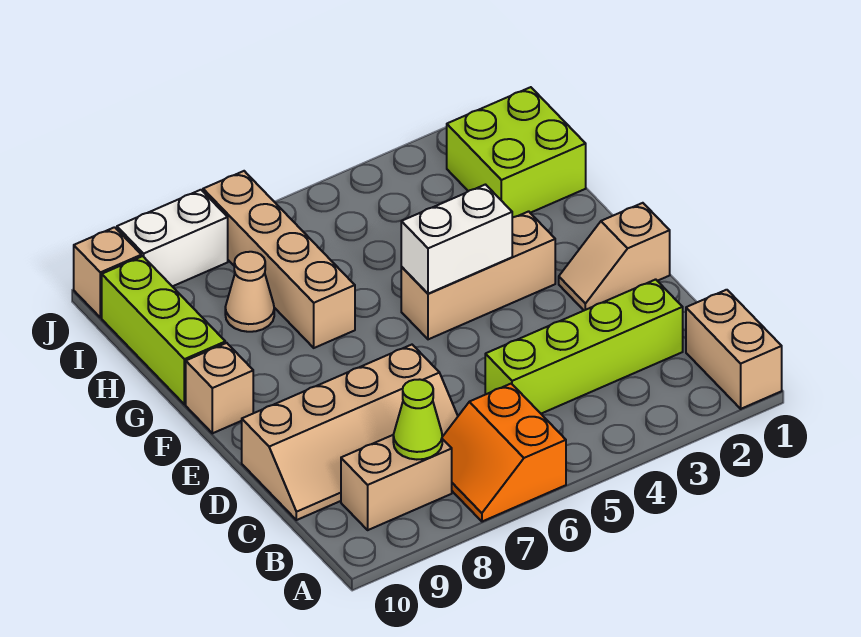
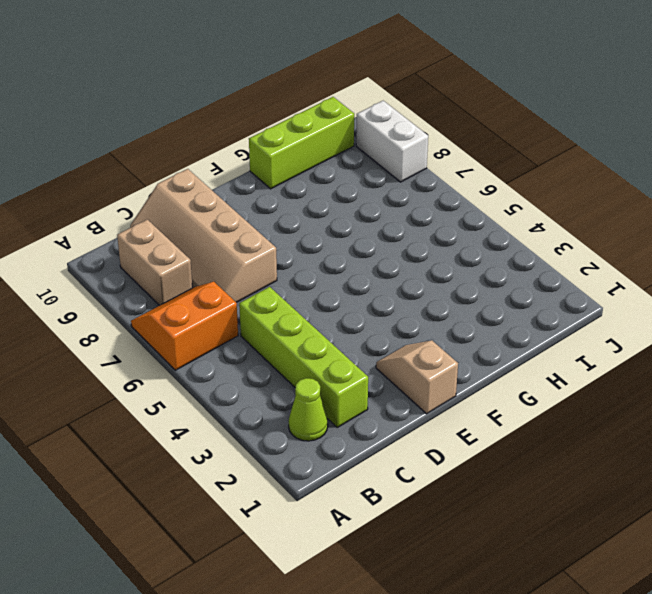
lime 1x1 cone [289,378,328,441] -> lime 1x1 cone moved to [393,379,442,460]
none -> tan 1x2 brick [686,290,782,409]
none -> tan 1x3 brick [401,211,555,339]
none -> tan 1x1 brick [186,343,253,433]

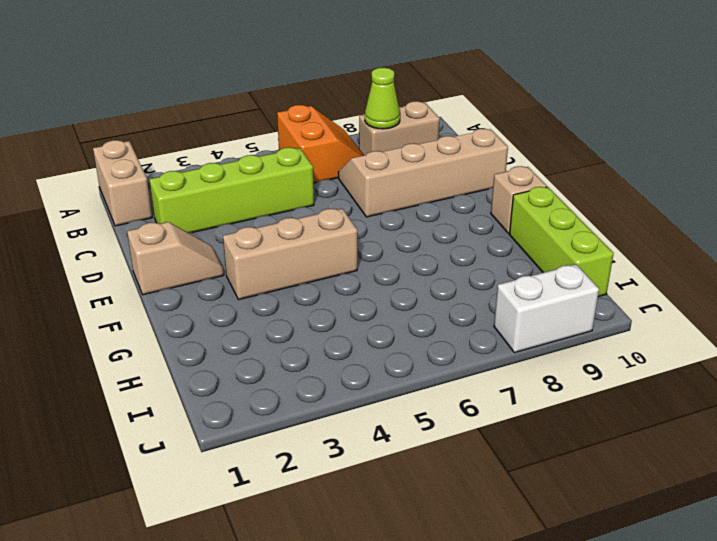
none -> tan 1x4 brick [203,171,355,348]
none -> lime 2x2 brick [447,87,586,218]
none -> tan 1x1 cone [225,252,274,332]

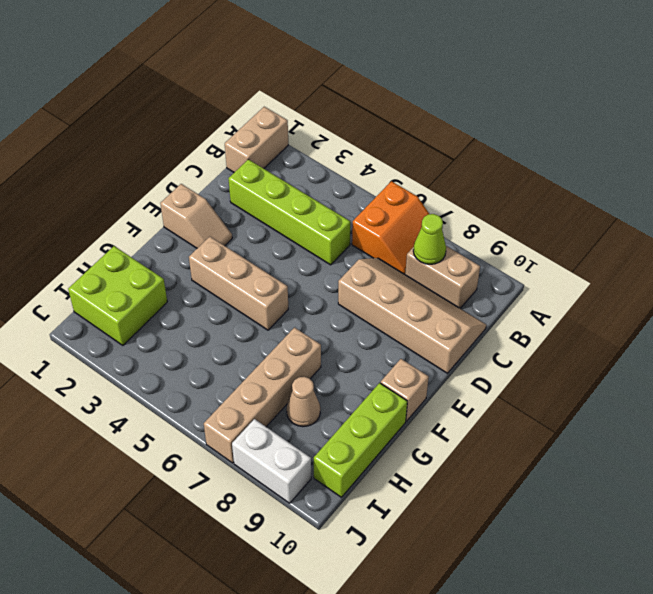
none -> tan 1x1 brick [74,227,141,318]
none -> white 1x2 brick [401,185,512,294]

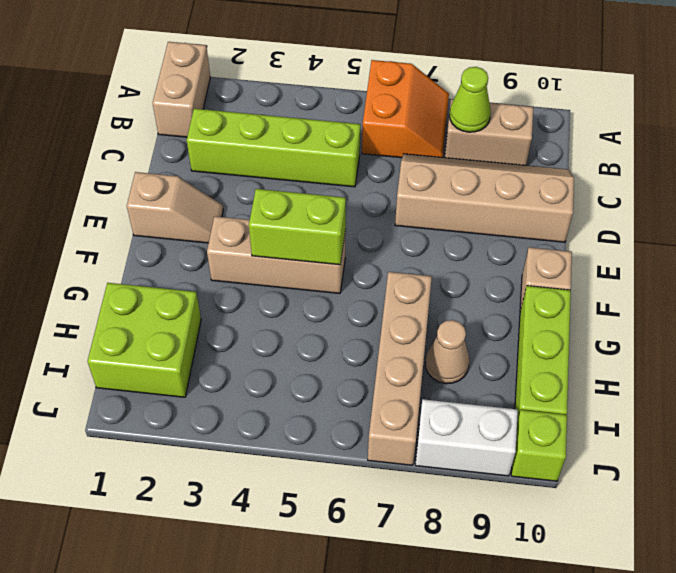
lime 1x2 brick [249,189,346,265] -> white 1x2 brick [401,185,512,294]
lime 1x1 brick [511,410,567,481] -> tan 1x1 brick [74,227,141,318]

